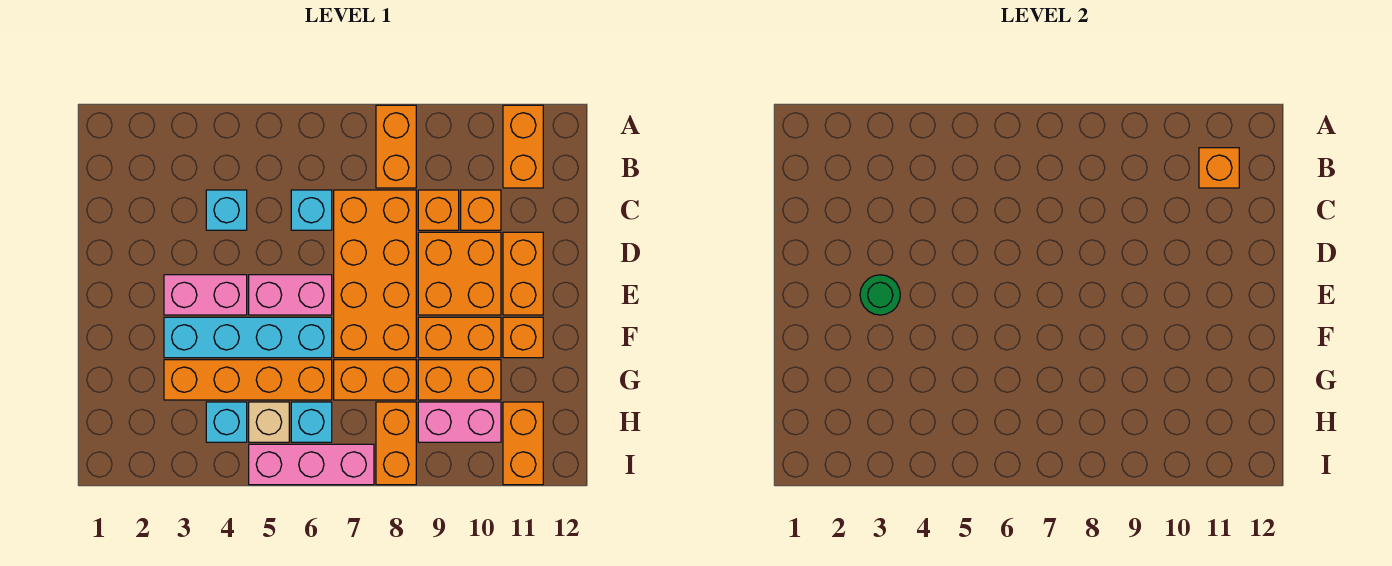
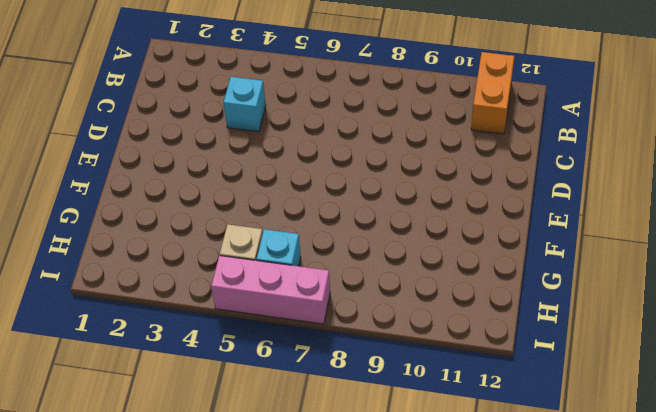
none -> orange 1x2 brick [376,105,416,188]
none -> cyan 1x1 brick [291,190,332,230]
none -> orange 2x4 brick [334,190,416,358]

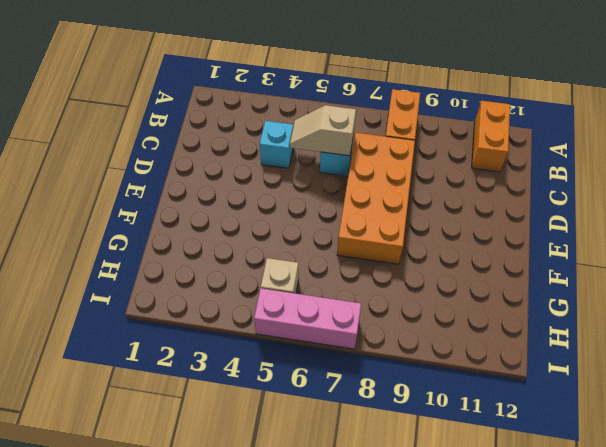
tan 1x2 slope [290,105,356,156] -> none
none -> orange 1x1 brick [418,190,459,230]
none -> orange 1x1 brick [461,190,501,230]
none -> orange 2x2 brick [418,232,501,315]

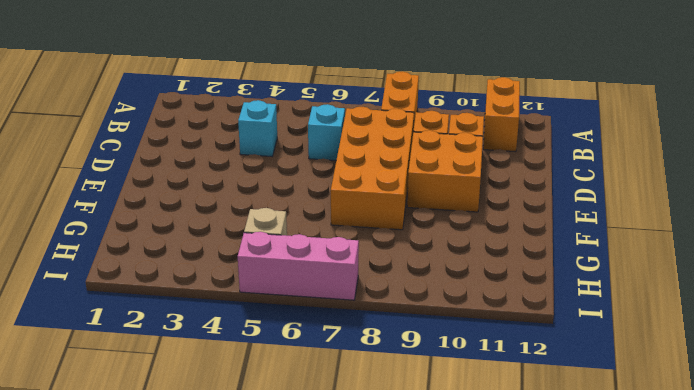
none -> orange 1x2 brick [503,232,543,315]
none -> pink 1x2 brick [164,275,247,315]
none -> pink 1x2 brick [249,275,332,315]

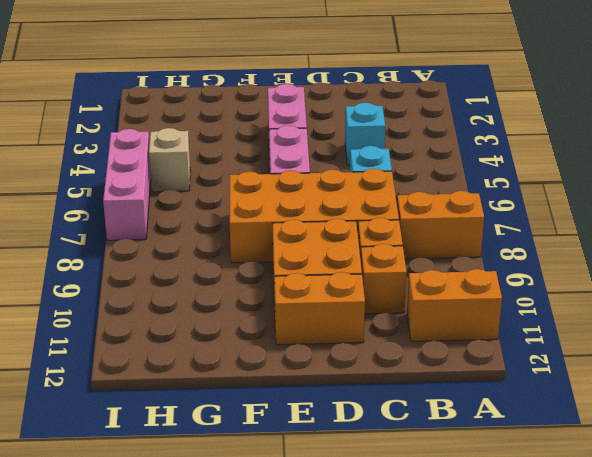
none -> cyan 1x4 brick [164,317,332,358]
none -> orange 1x2 brick [418,317,501,358]
none -> orange 1x1 brick [503,317,543,358]

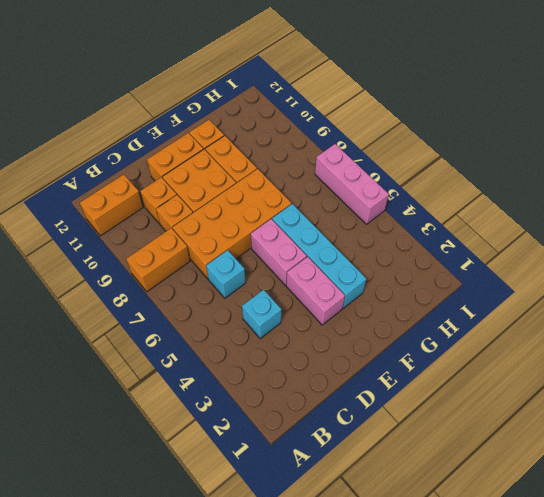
none -> orange 1x4 brick [164,360,332,400]
none -> orange 1x2 brick [334,360,416,400]
none -> orange 1x2 brick [418,360,501,400]

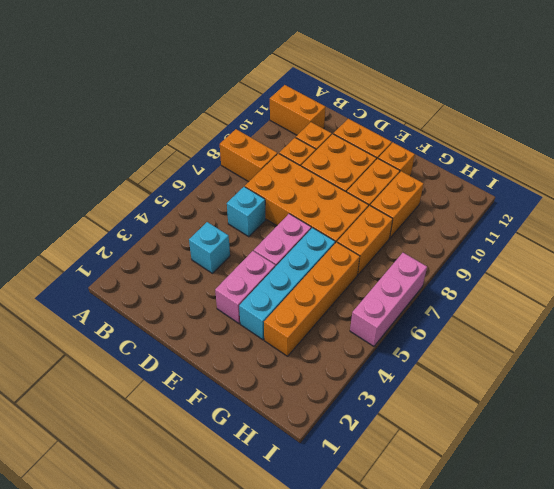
none -> cyan 1x1 brick [206,402,247,442]
none -> tan 1x1 brick [249,402,289,442]
none -> cyan 1x1 brick [291,402,332,442]

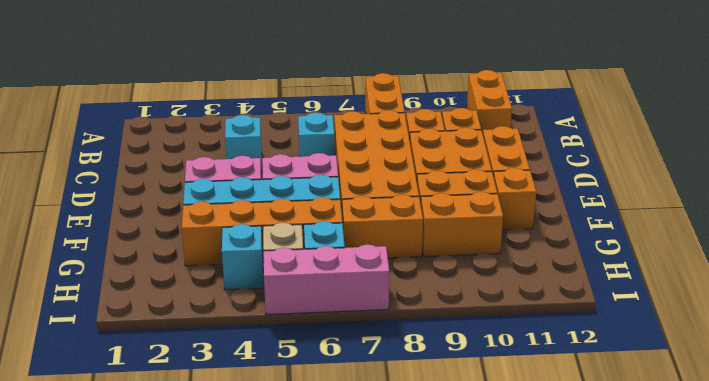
none -> orange 1x2 brick [376,402,416,485]
none -> pink 1x2 brick [418,402,501,442]
none -> orange 1x2 brick [503,402,543,485]

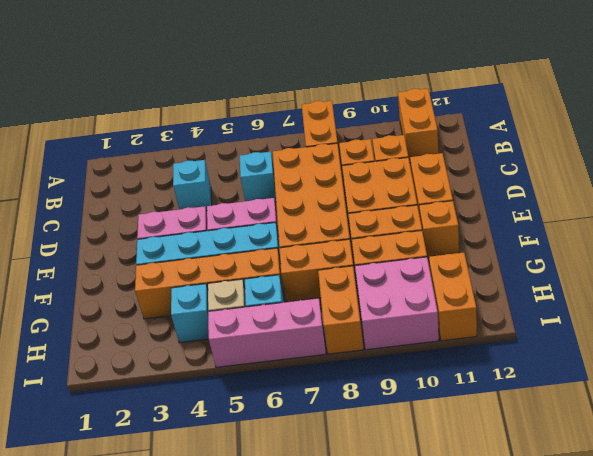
pink 2x2 brick [355,257,439,350] -> pink 1x2 brick [418,402,501,442]
none -> orange 1x1 brick [1199,148,1239,188]
none -> green 1x1 round brick [860,275,900,315]

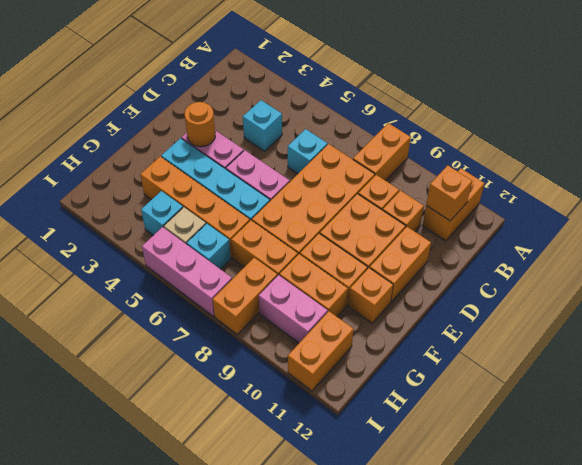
orange 1x1 round brick [185,102,215,147] -> green 1x1 round brick [860,275,900,315]

